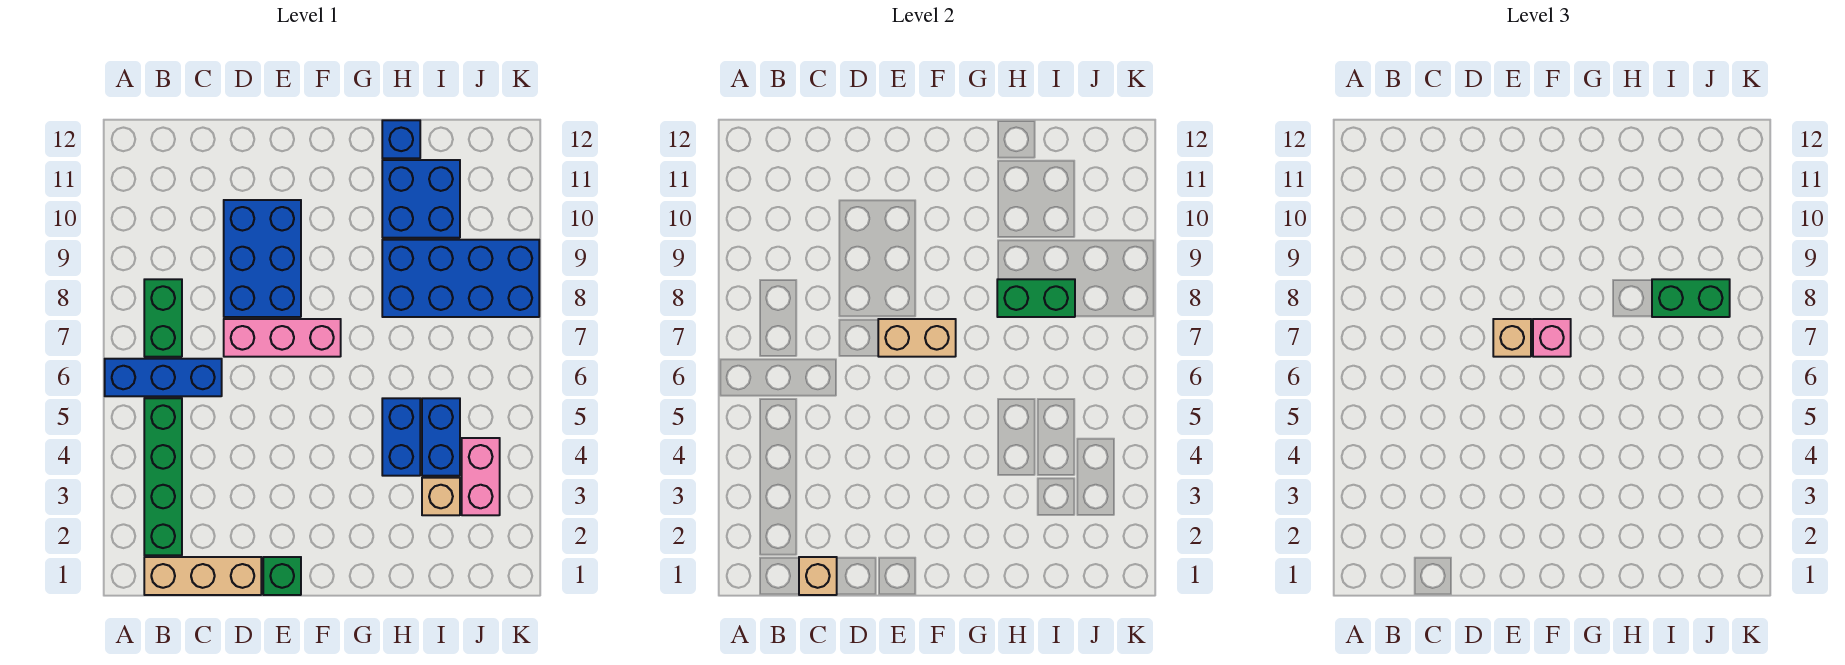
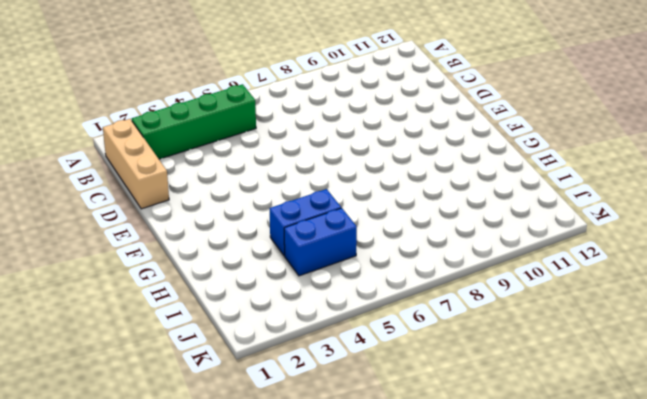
none -> blue 1x3 brick [105,359,222,396]
none -> green 1x2 brick [144,279,182,357]
none -> pink 1x3 brick [224,319,341,357]

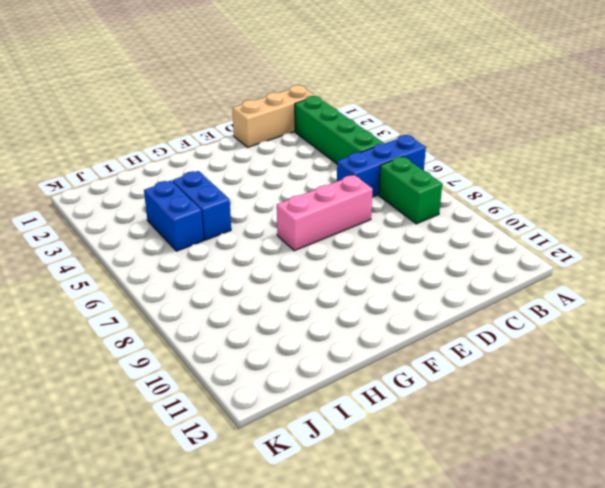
none -> blue 2x3 brick [224,200,301,317]
none -> green 1x1 brick [263,557,301,595]
none -> blue 2x4 brick [382,240,539,317]

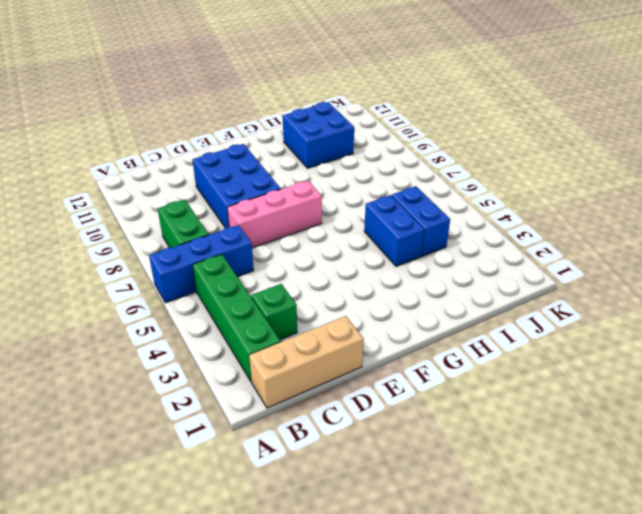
green 1x1 brick [252,284,297,340] -> green 1x1 brick moved to [263,557,301,595]
none -> blue 2x4 brick [382,240,539,317]
none -> blue 1x1 brick [382,120,420,158]
none -> tan 1x1 brick [422,478,460,515]

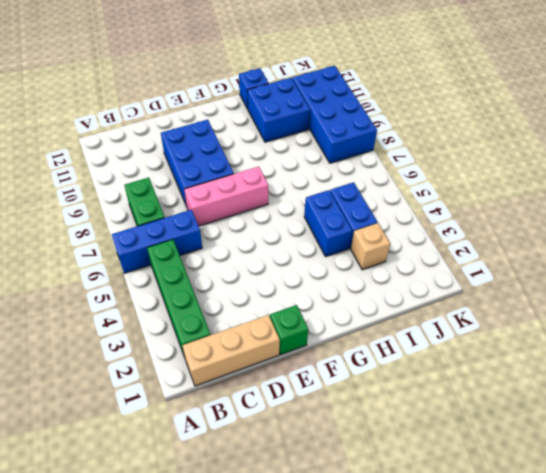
blue 2x4 brick [292,66,377,163] -> blue 2x4 brick turned to [382,240,539,317]
none -> pink 1x2 brick [462,438,500,515]
none -> tan 1x1 brick [799,557,837,595]
none -> tan 1x2 brick [878,319,956,357]

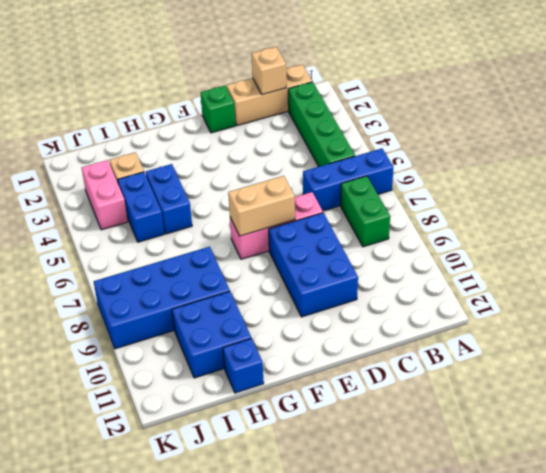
none -> green 1x2 brick [997,279,1075,317]
none -> tan 1x1 brick [1493,319,1531,357]
none -> pink 1x1 brick [1533,319,1571,357]

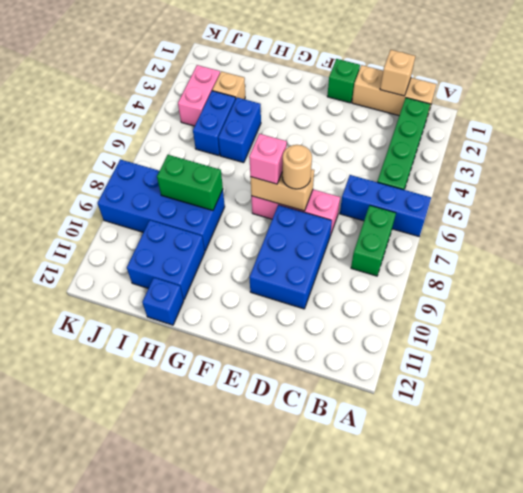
tan 1x1 round brick [282,145,312,189] -> tan 1x1 brick [1493,319,1531,357]
none -> green 1x2 brick [1652,279,1730,317]

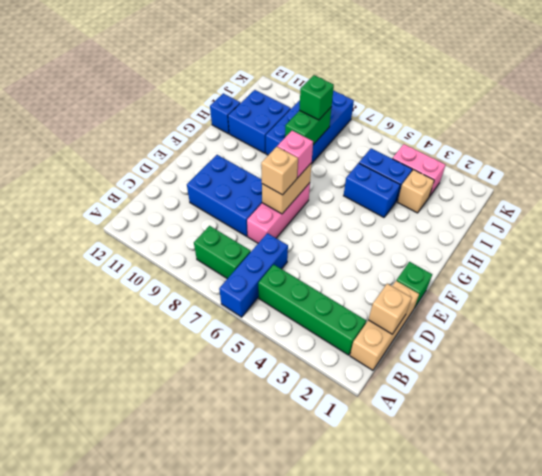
green 1x1 brick [299,75,334,120] -> green 1x2 brick [1652,279,1730,317]

